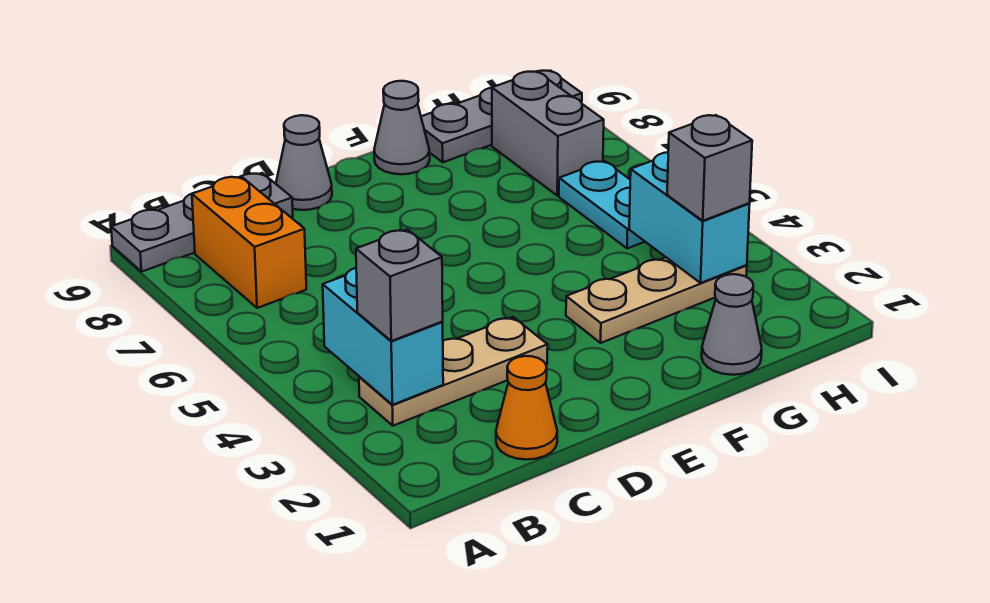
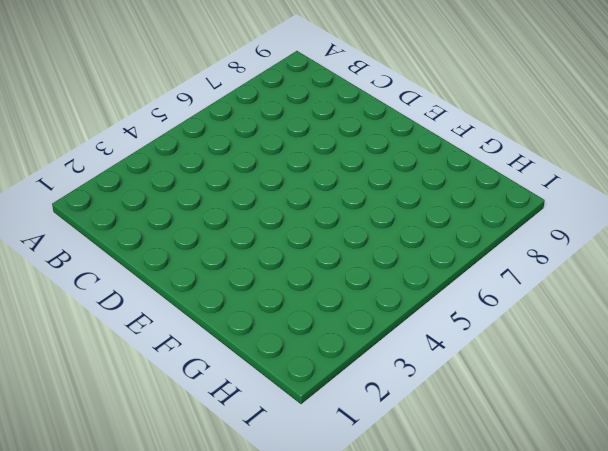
none -> grey 1x3 plate [111,173,293,272]
none -> tan 1x3 plate [359,317,548,426]
none -> orange 1x2 brick [192,176,306,308]

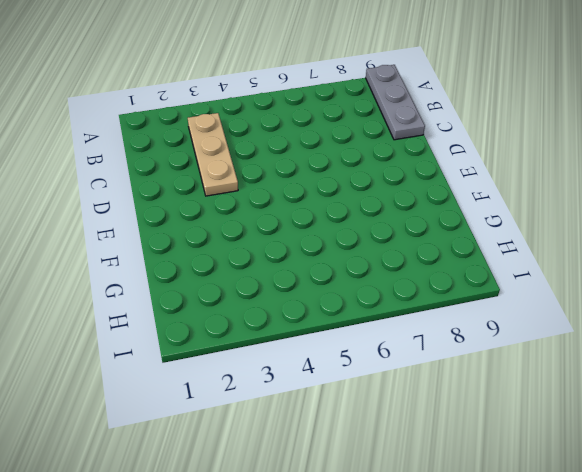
none -> orange 1x2 brick [192,176,306,308]
none -> orange 1x1 cone [496,356,557,460]
none -> grey 1x1 cone [276,115,332,210]

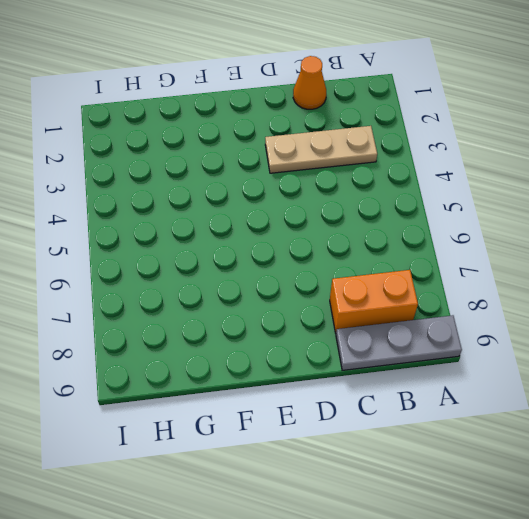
orange 1x2 brick [330,270,418,333] -> orange 1x2 brick turned to [192,176,306,308]
none -> grey 1x1 cone [276,115,332,210]
none -> tan 1x3 plate [566,257,747,343]
none -> grey 1x1 cone [374,81,430,174]

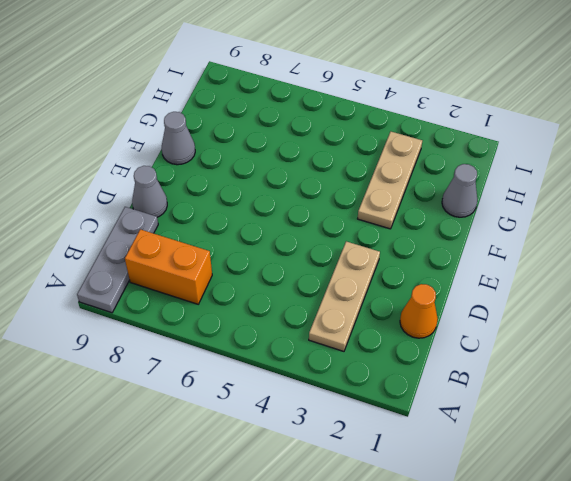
none -> grey 1x3 plate [421,71,582,162]
none -> cyan 1x2 plate [559,161,645,248]
none -> grey 1x2 brick [492,72,604,196]

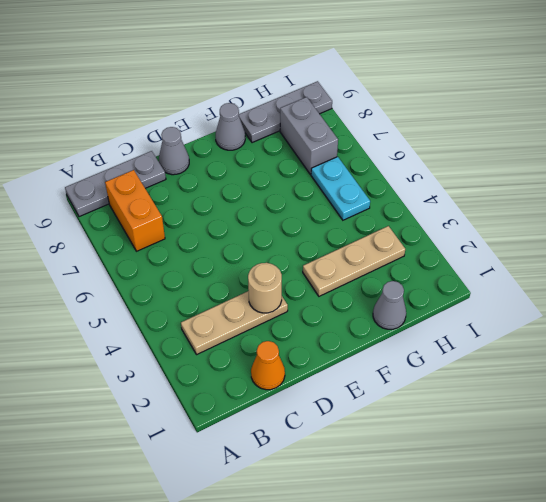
tan 1x1 round brick [248,263,282,313] -> none
none -> cyan 1x2 brick [323,268,443,405]
none -> cyan 1x2 brick [629,152,750,283]
none -> grey 1x1 brick [356,230,443,341]

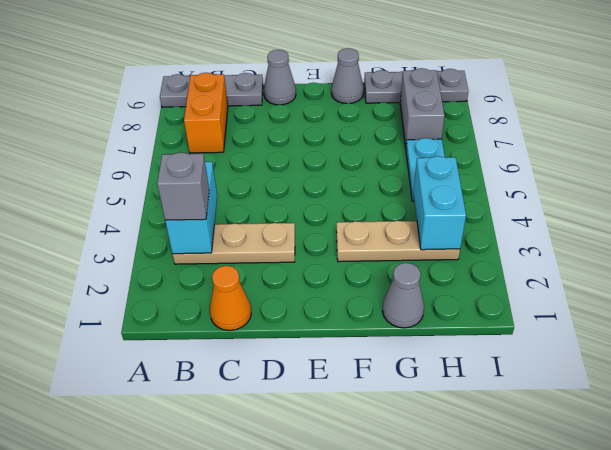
none -> grey 1x1 brick [667,115,752,221]

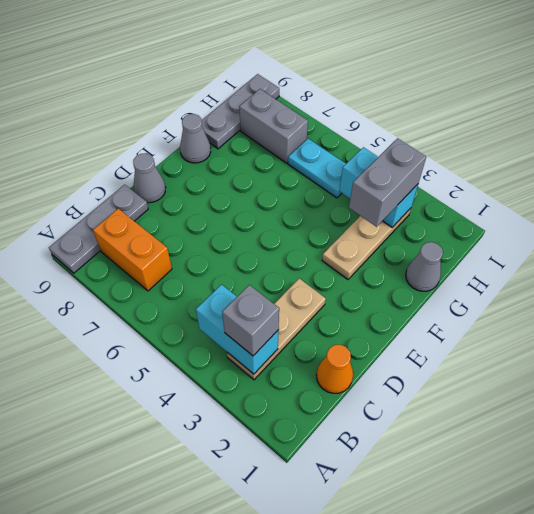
grey 1x2 brick [349,138,426,227] -> grey 1x1 brick [667,115,752,221]

